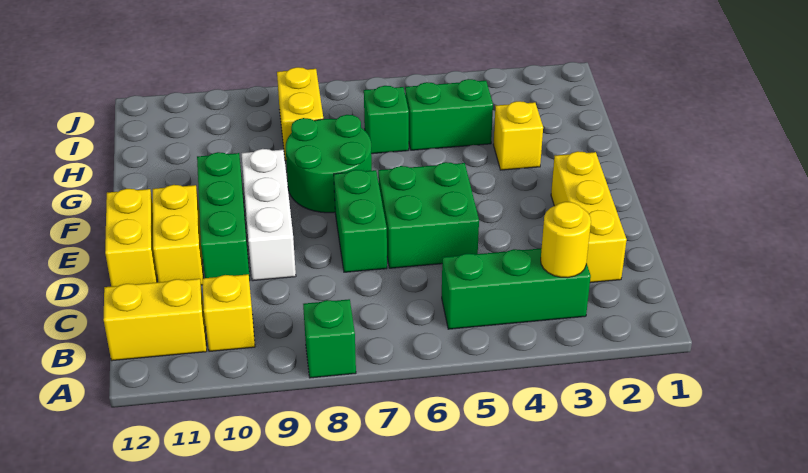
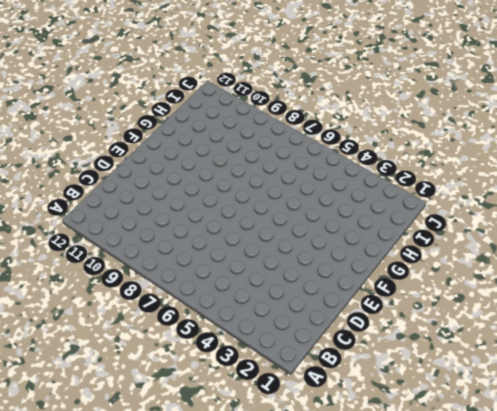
none -> green 1x1 brick [303,299,356,378]
none -> green 1x3 brick [442,248,591,329]
none -> yellow 1x1 brick [202,274,255,351]

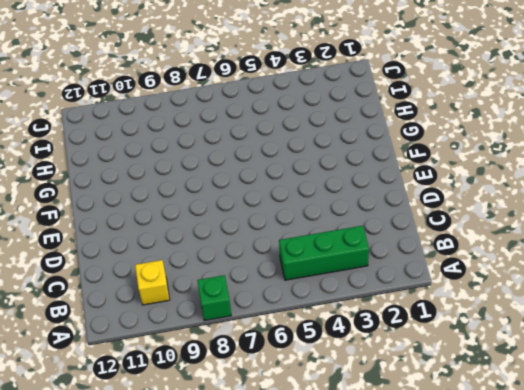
none -> yellow 1x2 brick [103,279,207,361]
none -> yellow 1x3 brick [551,151,627,283]
none -> green 2x2 brick [378,162,479,268]

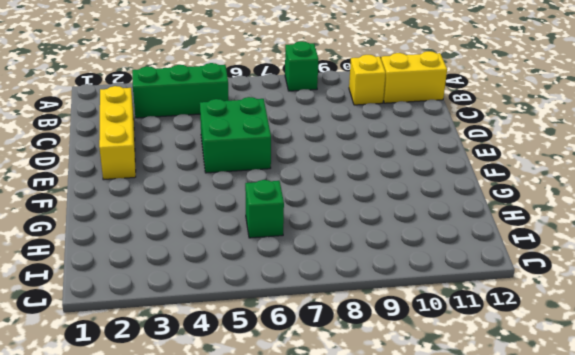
none -> green 1x2 brick [334,170,387,272]
none -> white 1x3 brick [242,149,296,281]
none -> green 1x3 brick [197,152,250,281]

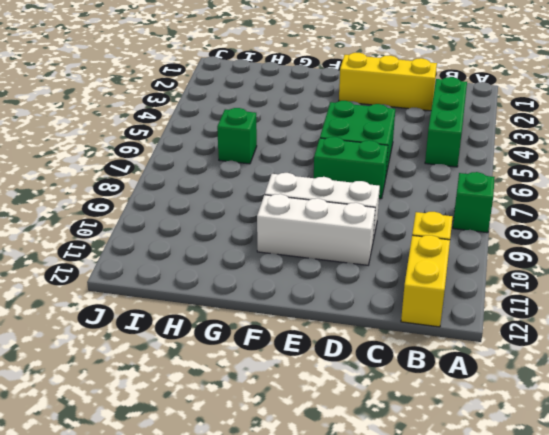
white 1x3 brick [257,194,375,265] -> green 1x3 brick [197,152,250,281]
none -> yellow 1x2 brick [153,185,203,285]
none -> yellow 1x2 brick [105,189,157,286]
none -> green 2x2 round brick [286,115,372,213]

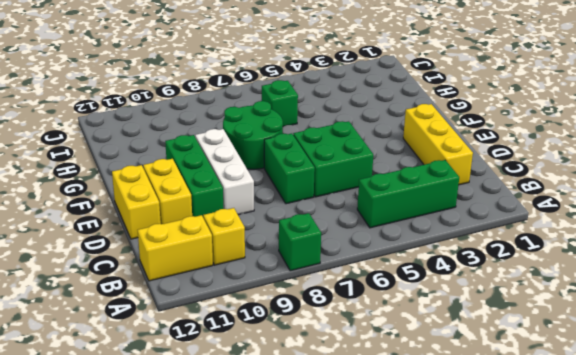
none -> yellow 1x1 brick [493,101,543,170]
none -> green 1x2 brick [405,79,493,150]
none -> yellow 1x2 brick [277,67,323,161]

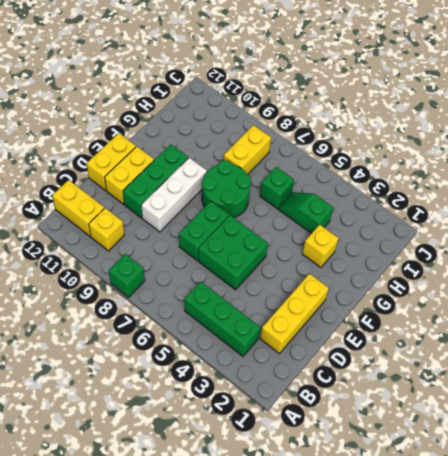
green 1x2 slope [279,192,333,234] -> green 1x2 brick [405,79,493,150]
none -> yellow 1x1 round brick [541,202,591,278]

